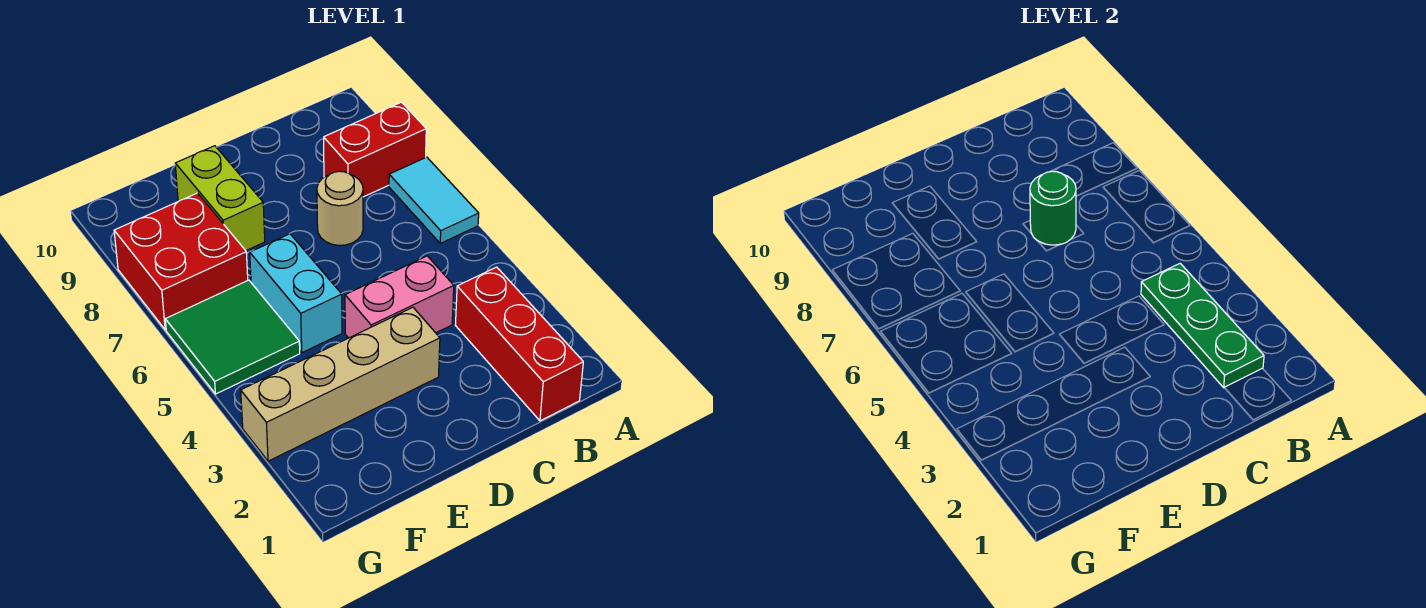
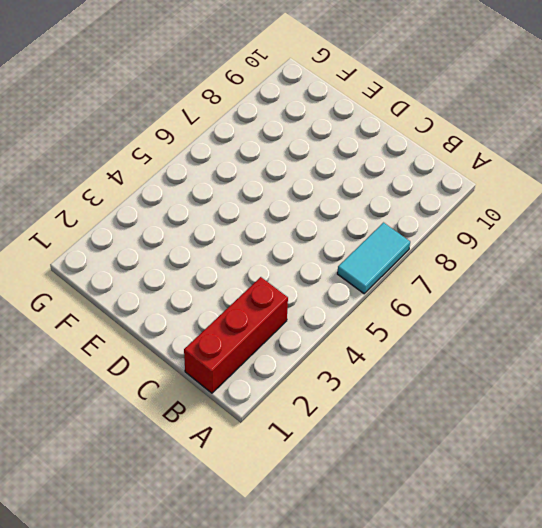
none -> red 1x2 brick [324,102,426,197]
none -> pink 1x2 brick [345,256,454,338]
none -> tan 1x1 round brick [317,171,363,245]

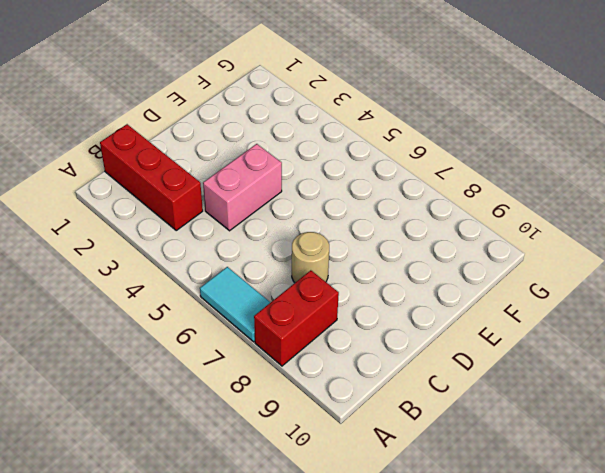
none -> tan 1x4 brick [241,307,440,461]
none -> cyan 1x2 brick [250,234,342,353]
none -> lime 1x2 brick [175,146,265,251]

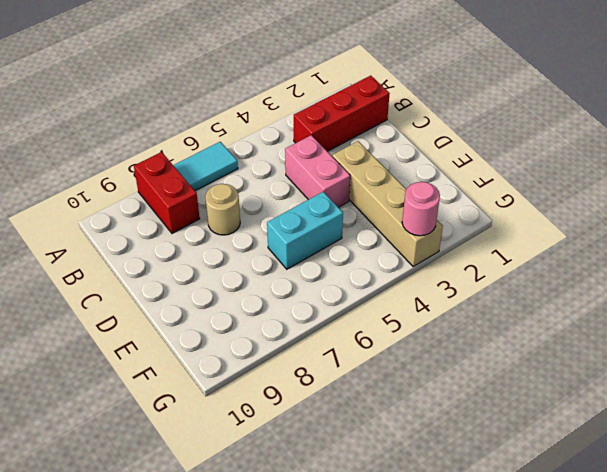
pink 1x1 round brick [402,182,440,236] -> none
none -> lime 1x2 brick [175,146,265,251]
none -> green 2x2 tile [165,280,300,394]
none -> red 2x2 brick [114,193,248,330]

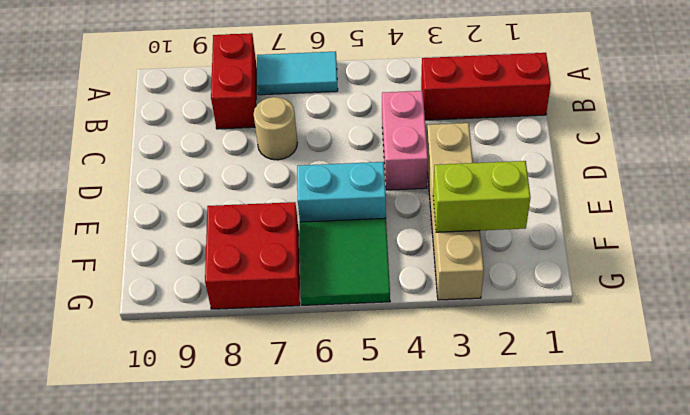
lime 1x2 brick [433,161,530,232] -> lime 1x2 brick moved to [175,146,265,251]
none -> green 1x3 plate [1141,263,1264,388]
none -> green 1x1 round brick [1030,171,1076,245]

